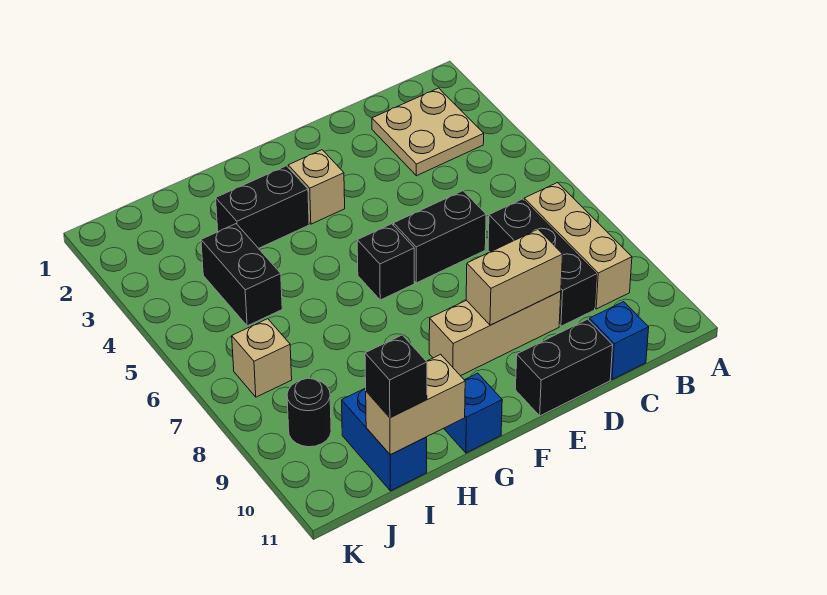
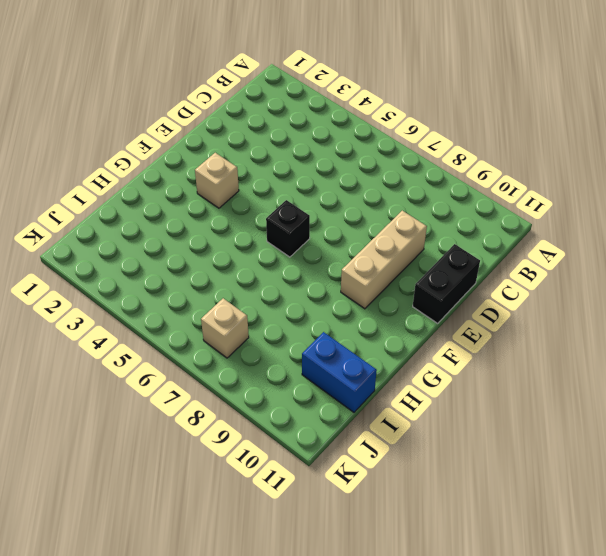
none -> tan 2x2 plate [372,88,484,176]
none -> tan 1x3 brick [524,183,632,309]
none -> black 1x3 brick [488,199,597,326]

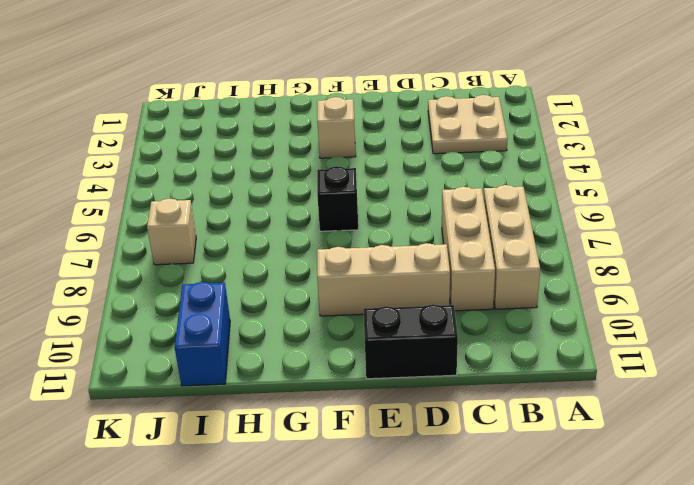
tan 1x3 brick [442,187,495,311] -> black 1x3 brick [488,199,597,326]
none -> blue 1x1 brick [589,302,649,380]
none -> black 1x2 brick [394,191,486,283]
none -> black 1x2 brick [216,166,309,248]

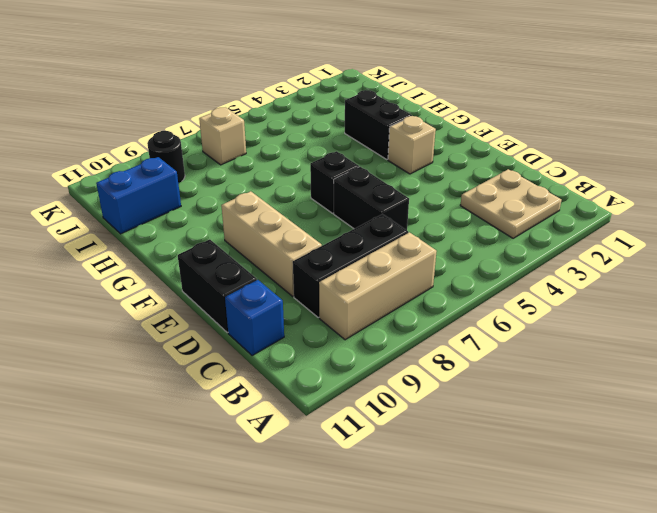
none -> blue 1x1 brick [444,373,502,453]
none -> black 1x2 brick [201,224,282,326]
none -> tan 1x2 brick [466,229,563,325]

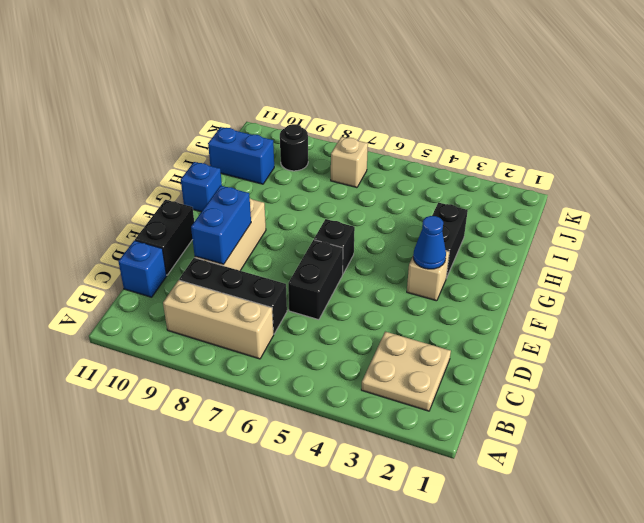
blue 1x2 brick [191,186,251,264] -> tan 1x2 brick [466,229,563,325]
blue 1x1 cone [413,216,446,269] -> none
none -> black 1x2 brick [201,224,282,326]
none -> tan 1x2 brick [366,354,465,455]
none -> black 1x1 brick [365,335,427,417]

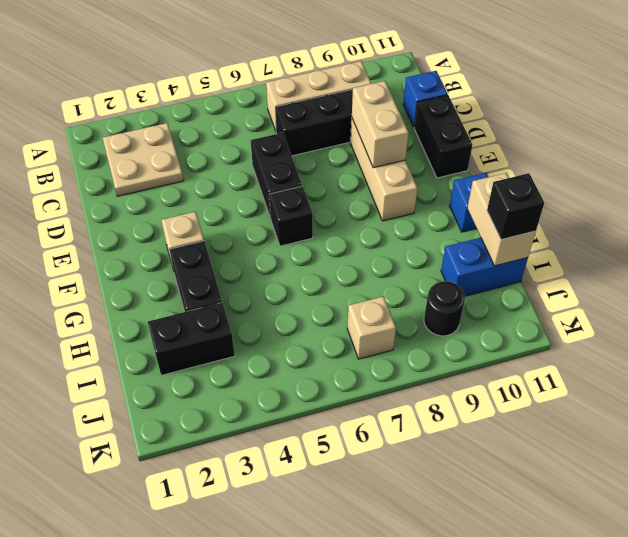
black 1x2 brick [148,303,235,375] -> black 1x2 brick moved to [201,224,282,326]

